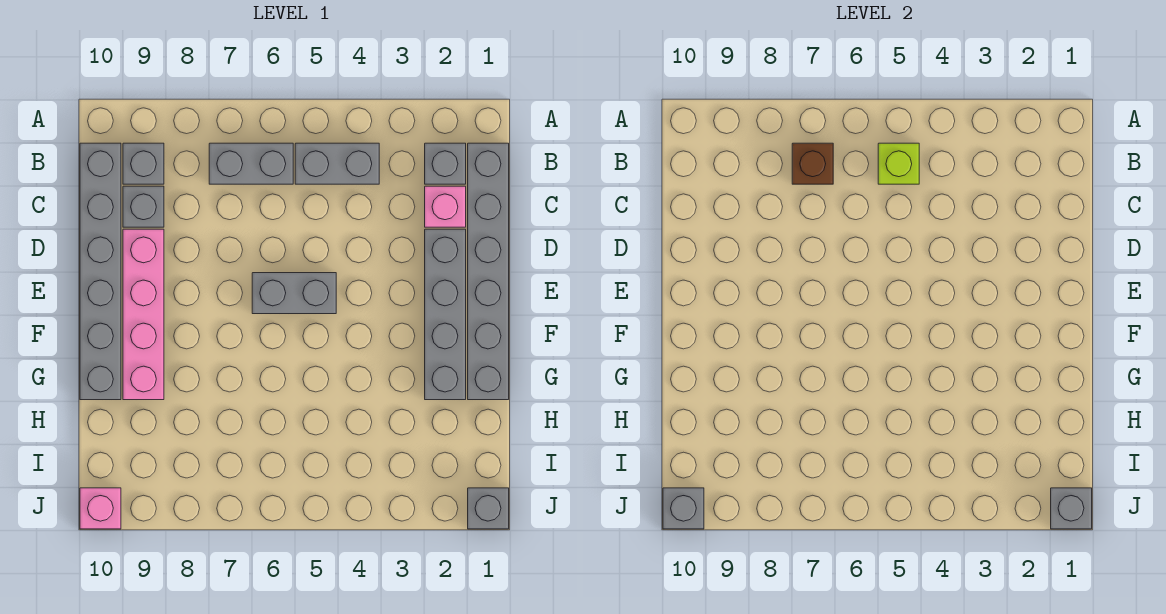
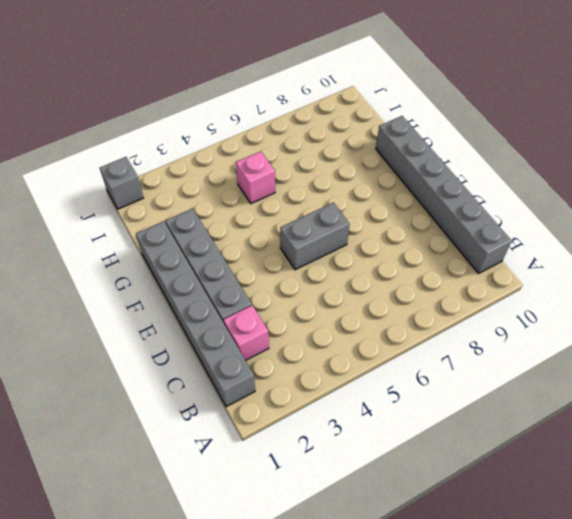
pink 1x1 brick [236,151,275,204] -> pink 1x1 brick moved to [80,488,121,529]
none -> grey 1x1 brick [425,143,466,184]
none -> grey 1x2 brick [295,143,379,184]
none -> grey 1x2 brick [209,143,293,184]

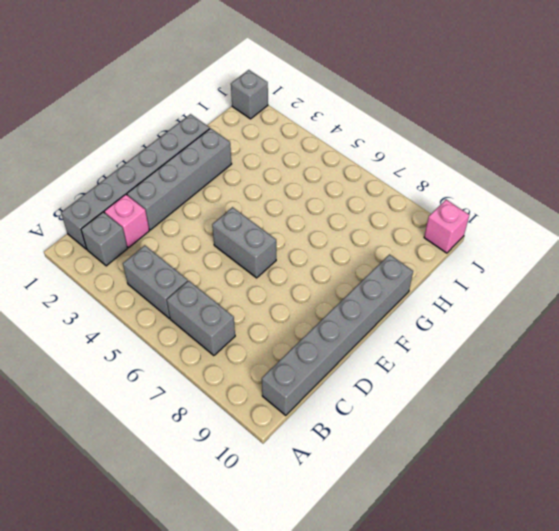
none -> grey 1x1 brick [123,143,164,184]
none -> grey 1x1 brick [123,186,164,227]
none -> pink 1x4 brick [123,229,164,400]

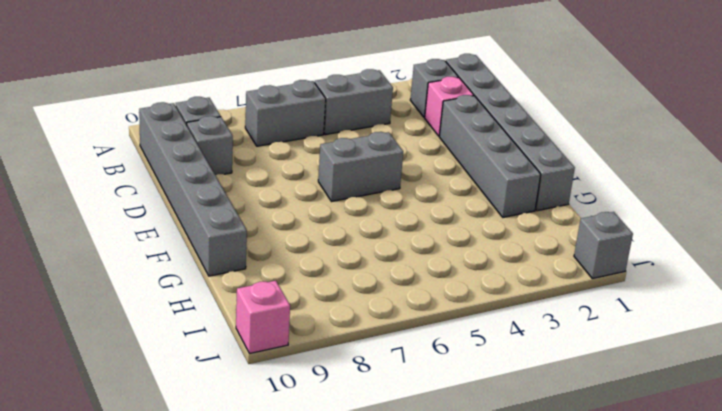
none -> pink 1x4 brick [123,229,164,400]
none -> lime 1x1 brick [878,143,919,184]
none -> brown 1x1 brick [792,143,833,184]

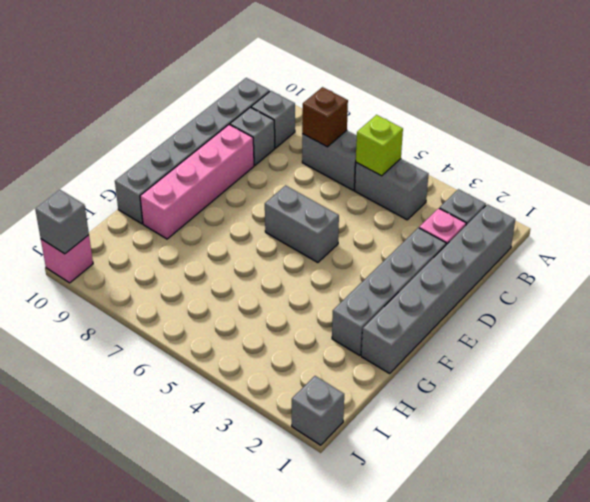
none -> grey 1x1 brick [1051,488,1092,529]

